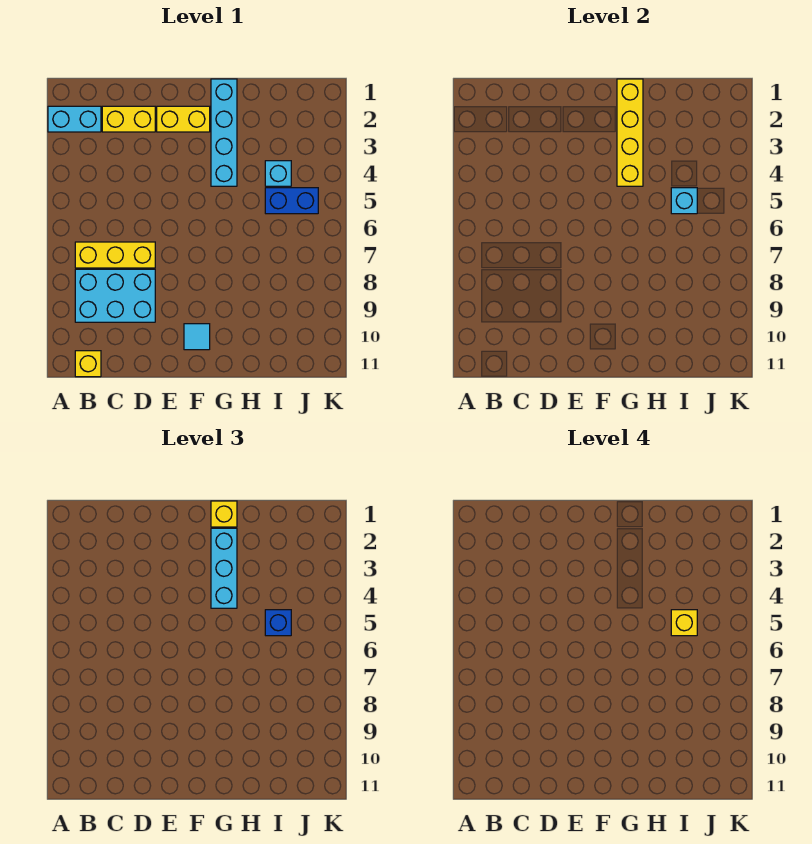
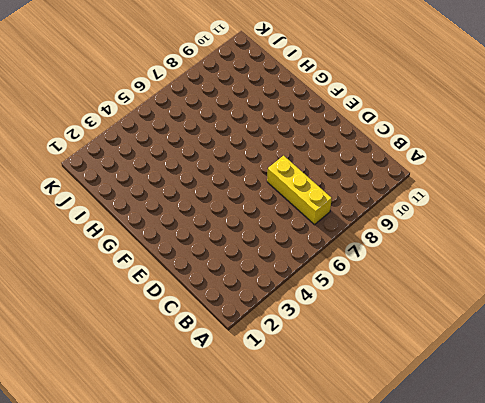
none -> cyan 1x2 brick [48,106,101,132]
none -> cyan 2x3 brick [75,269,155,322]
none -> yellow 1x1 brick [75,351,101,377]

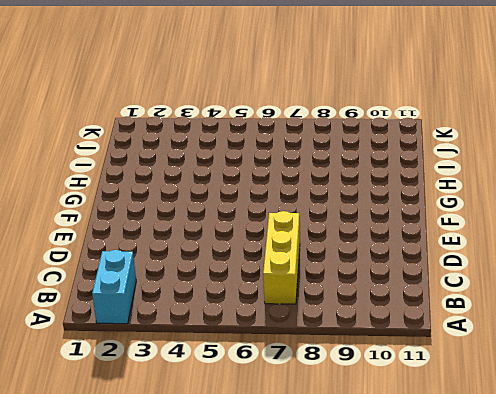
none -> cyan 2x3 brick [75,269,155,322]
none -> yellow 1x1 brick [75,351,101,377]
none -> yellow 1x2 brick [102,106,155,132]

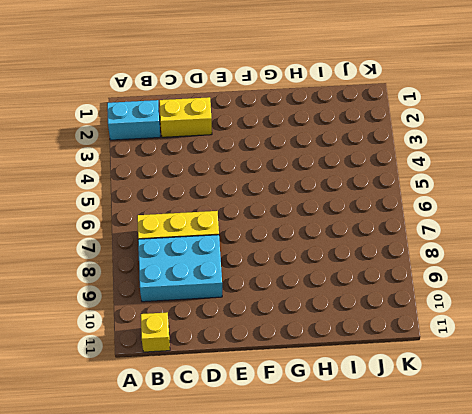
none -> yellow 1x2 brick [157,106,210,132]
none -> cyan 1x1 tile [184,324,210,350]
none -> cyan 1x4 brick [211,79,237,186]

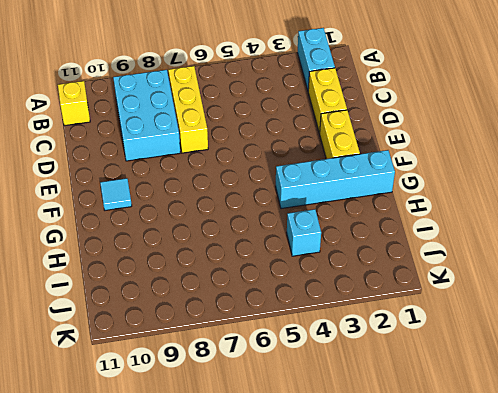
none -> blue 1x2 brick [265,188,318,214]
none -> yellow 1x4 brick [617,79,643,186]
none -> cyan 1x1 brick [671,188,697,214]

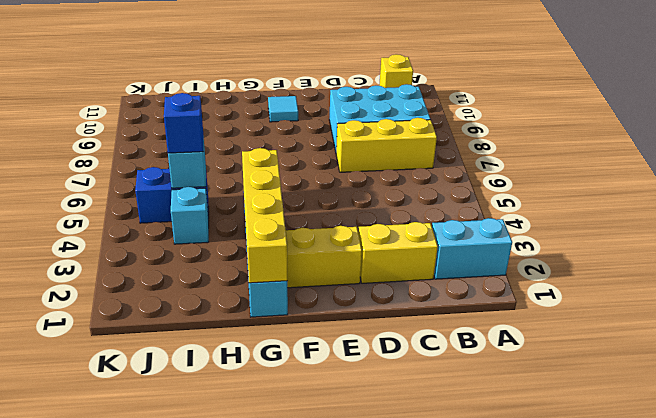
none -> yellow 1x1 brick [211,501,237,527]
none -> cyan 1x3 brick [211,528,237,608]
none -> yellow 1x1 brick [671,610,697,636]

